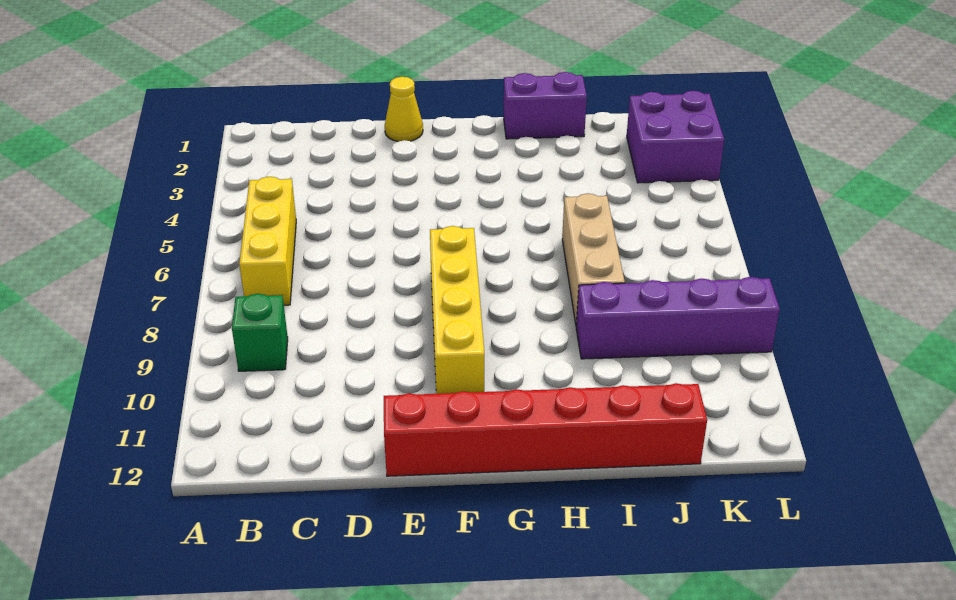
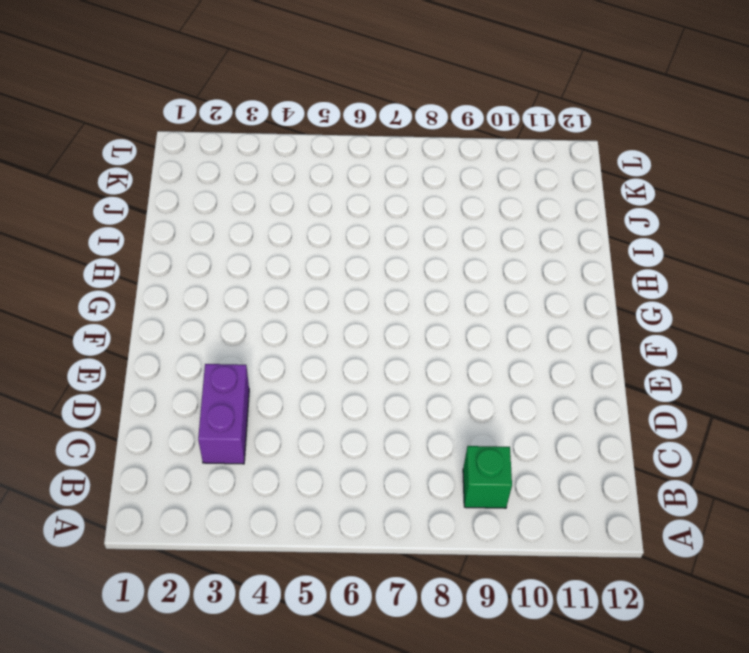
purple 1x2 brick [198,364,249,464] -> purple 1x2 brick moved to [504,72,587,139]
none -> yellow 1x3 brick [239,177,296,305]
none -> yellow 1x1 cone [385,77,423,141]

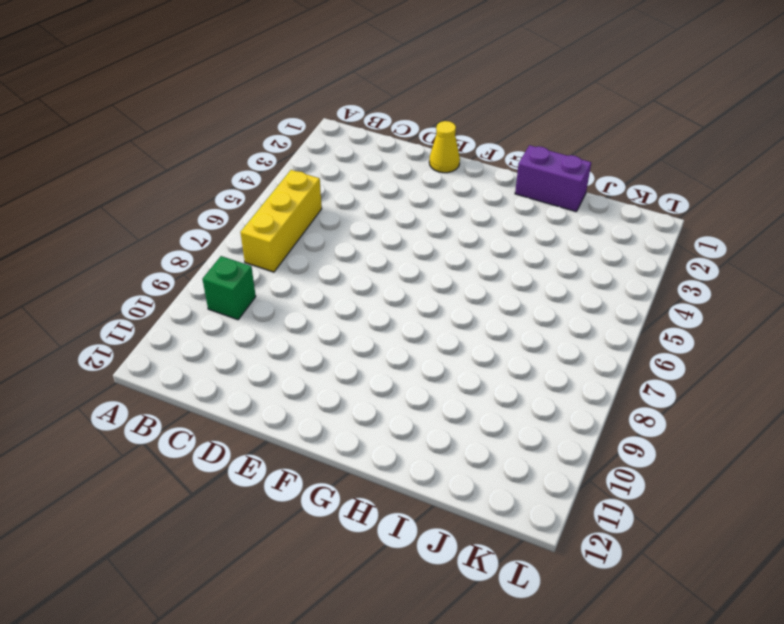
none -> red 1x6 brick [384,383,707,476]
none -> yellow 1x4 brick [430,226,484,394]

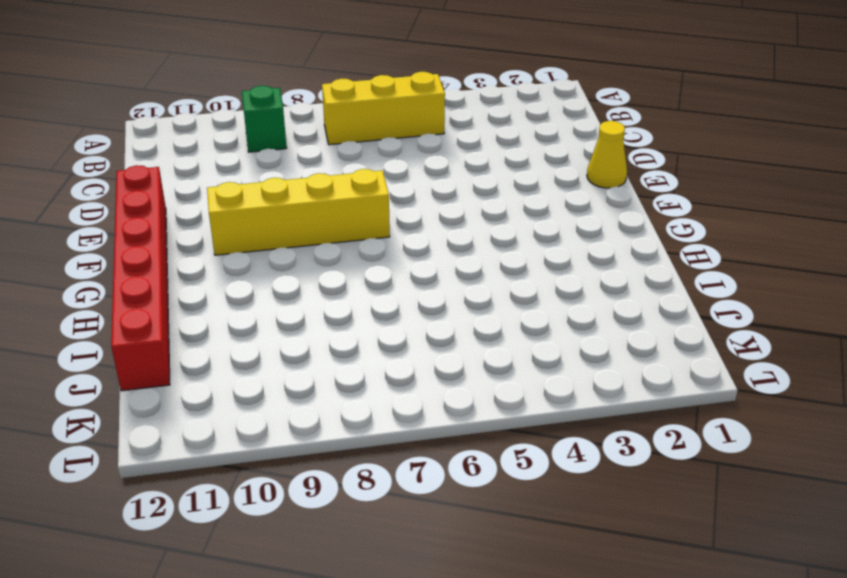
none -> purple 1x2 brick [504,72,587,139]
none -> tan 1x3 brick [562,194,625,324]

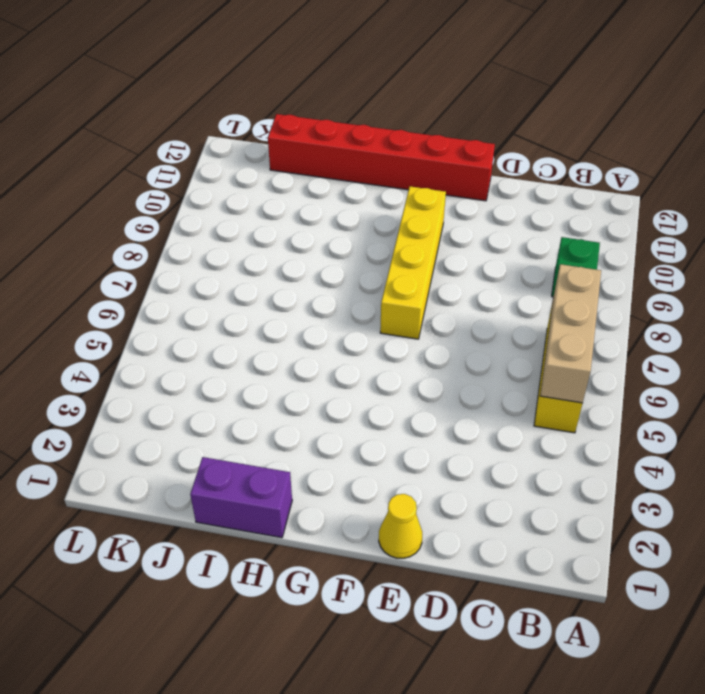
tan 1x3 brick [540,264,601,403] -> tan 1x3 brick moved to [562,194,625,324]
none -> purple 1x4 brick [576,277,780,359]
none -> purple 2x2 brick [627,91,724,183]

